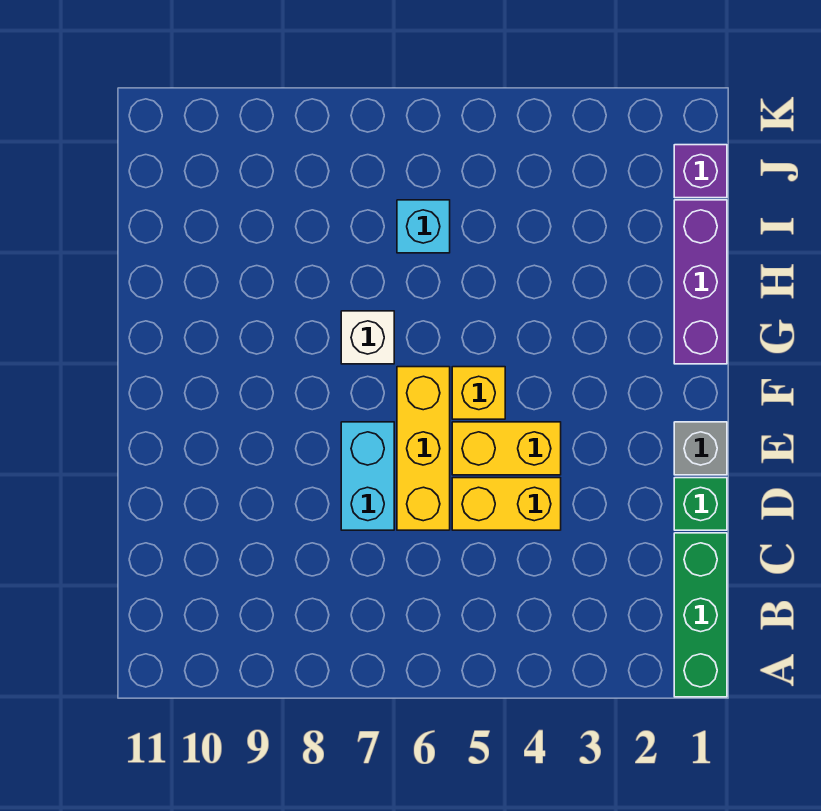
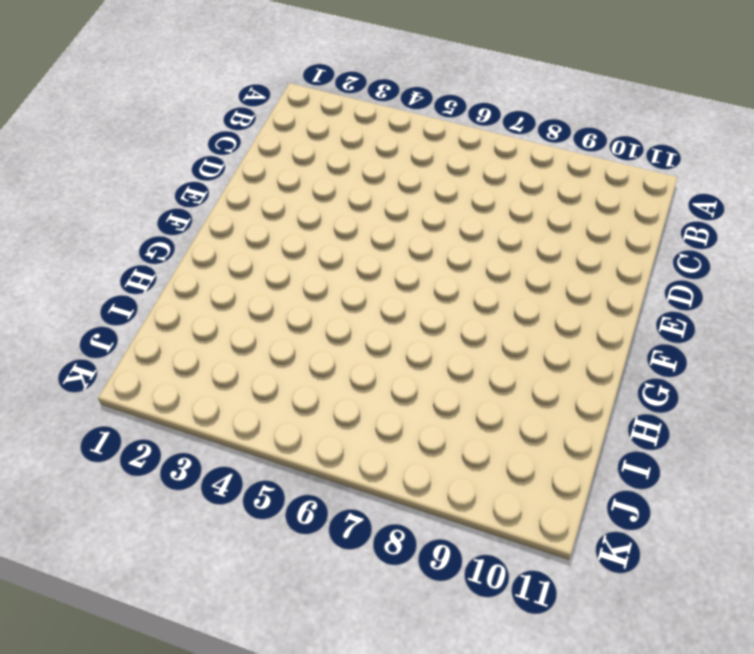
none -> green 1x3 brick [674,533,727,697]
none -> green 1x1 brick [674,478,727,530]
none -> yellow 1x2 brick [452,478,561,530]

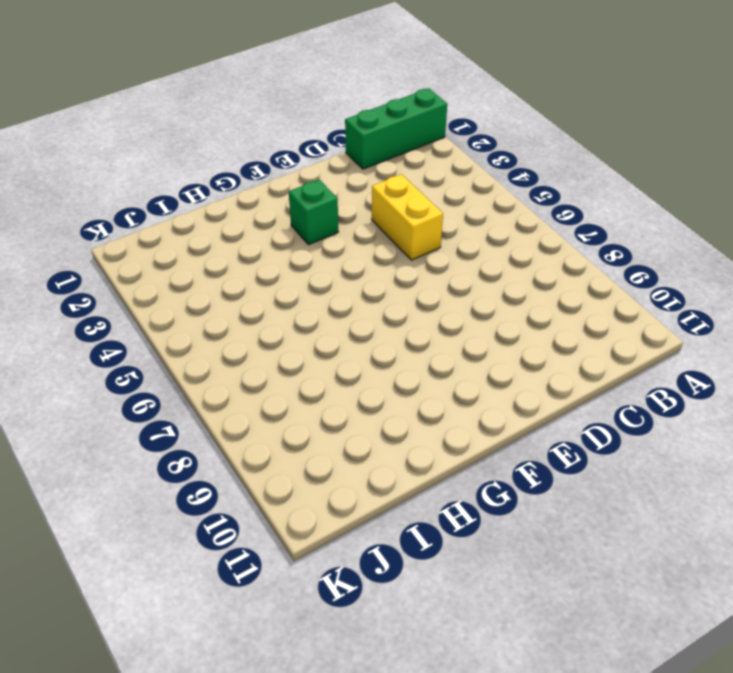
green 1x1 brick [289,180,338,245] -> green 1x1 brick moved to [674,478,727,530]
none -> yellow 1x3 brick [397,367,450,530]
none -> cyan 1x2 brick [341,422,394,530]
none -> grey 1x1 brick [674,422,727,475]

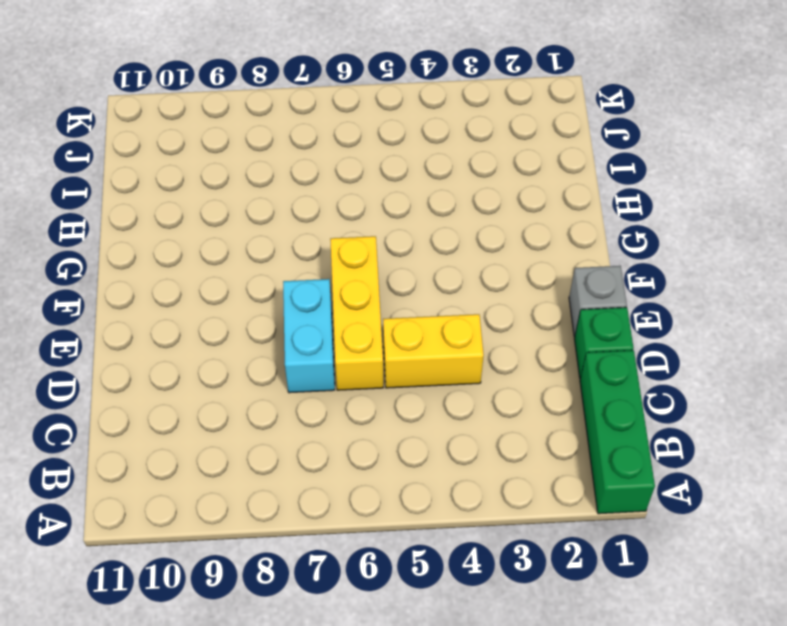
none -> yellow 1x2 brick [452,422,561,475]
none -> yellow 1x1 brick [452,367,505,419]
none -> purple 1x3 brick [674,200,727,364]

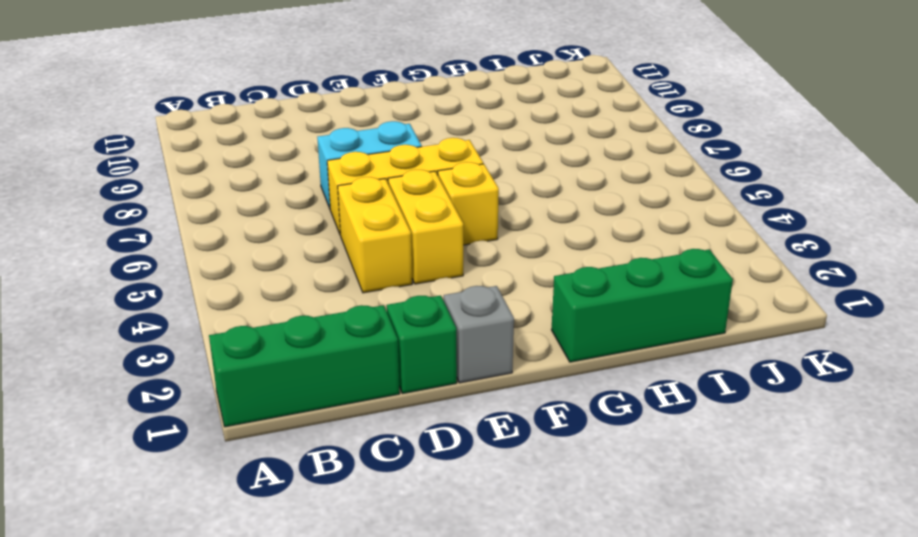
green 1x3 brick [551,249,733,362] -> purple 1x3 brick [674,200,727,364]
none -> white 1x1 brick [341,311,394,364]
none -> cyan 1x1 brick [397,200,450,253]
none -> purple 1x1 brick [674,145,727,198]

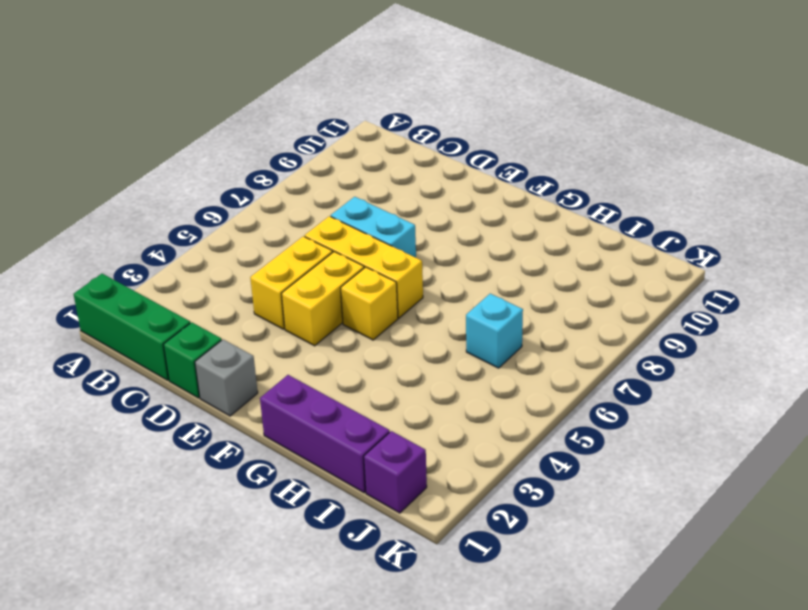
none -> white 1x1 brick [341,311,394,364]

